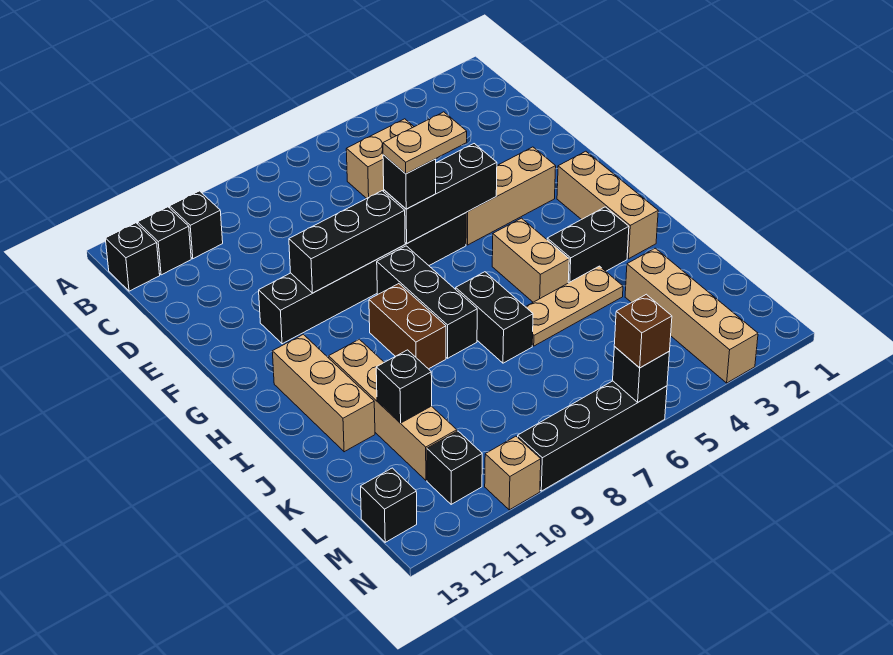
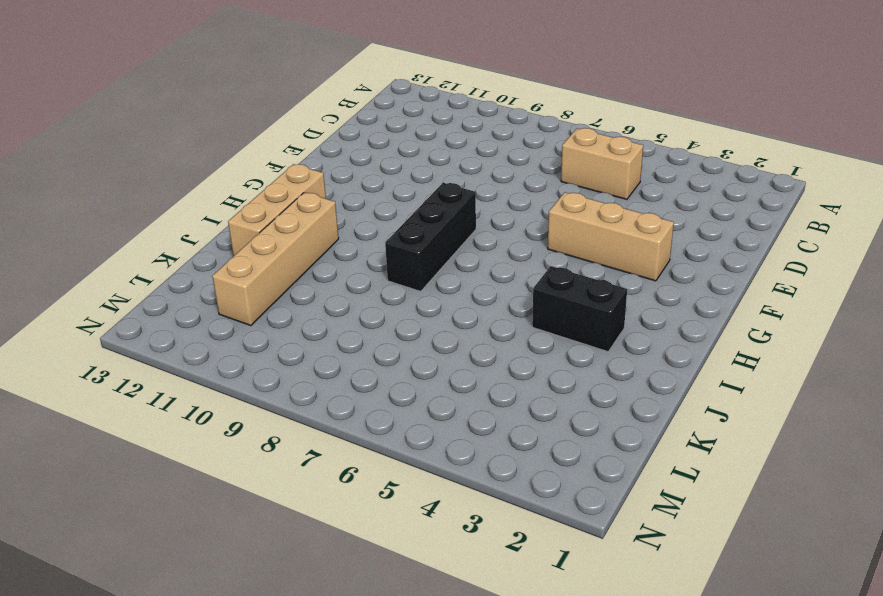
none -> black 1x1 brick [170,191,223,259]
none -> black 1x1 brick [138,207,191,275]
none -> black 1x1 brick [105,223,160,291]

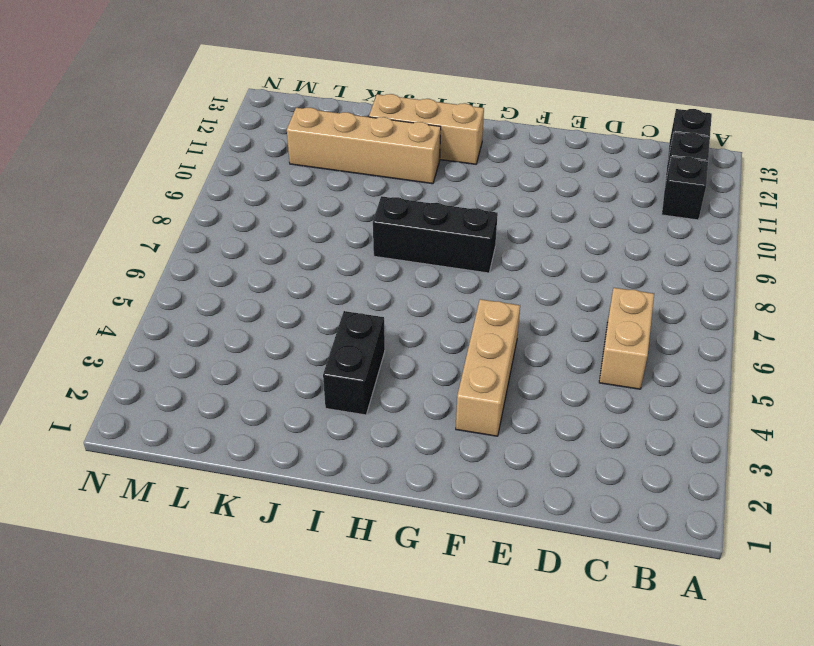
none -> black 1x6 brick [259,213,466,344]
none -> tan 1x3 brick [557,151,658,259]
none -> tan 1x2 brick [492,218,569,302]

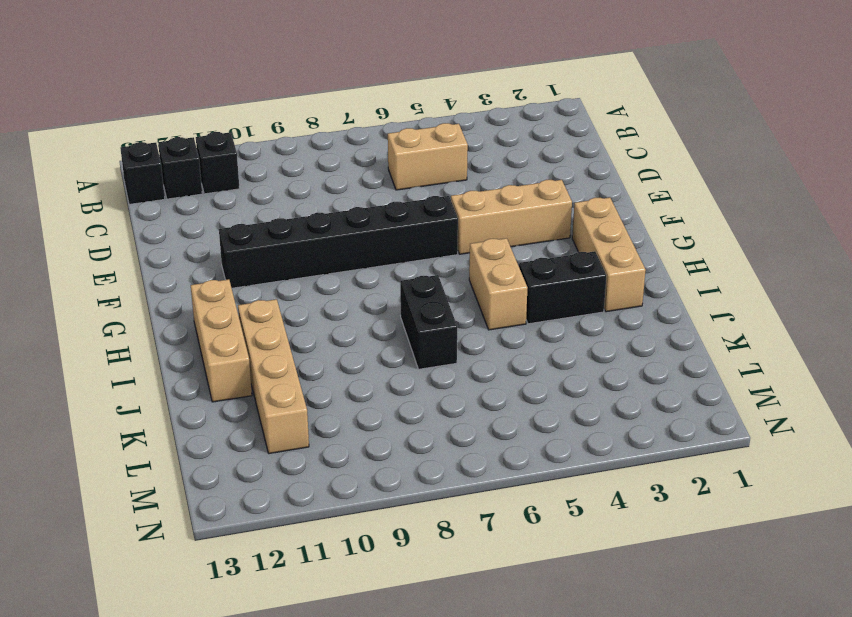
none -> black 1x3 brick [377,246,477,358]
none -> brown 1x2 brick [369,284,446,369]
none -> tan 1x3 plate [526,266,623,346]

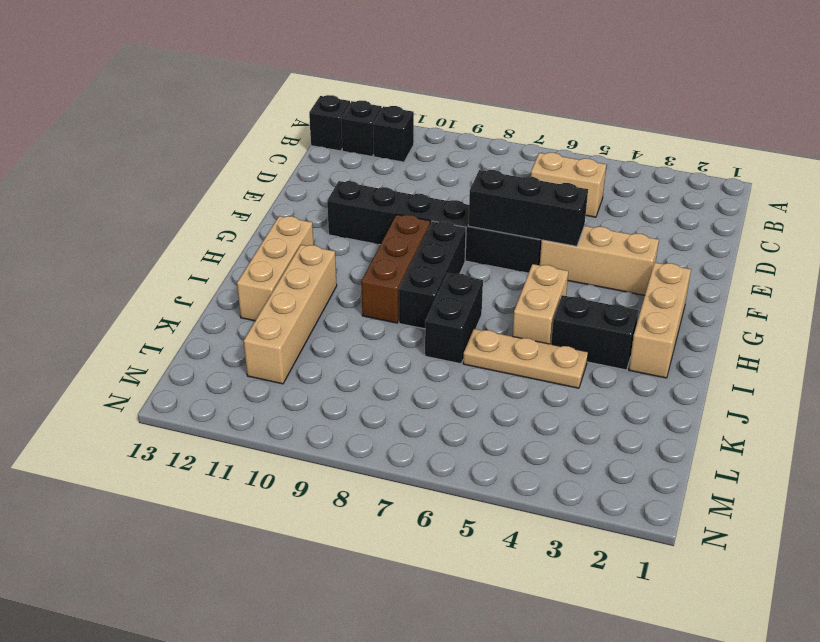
brown 1x3 brick [361,215,430,323] -> brown 1x2 brick [369,284,446,369]
none -> tan 1x4 brick [625,248,758,383]
none -> black 1x1 brick [427,431,482,504]
none -> black 1x1 brick [361,468,417,542]

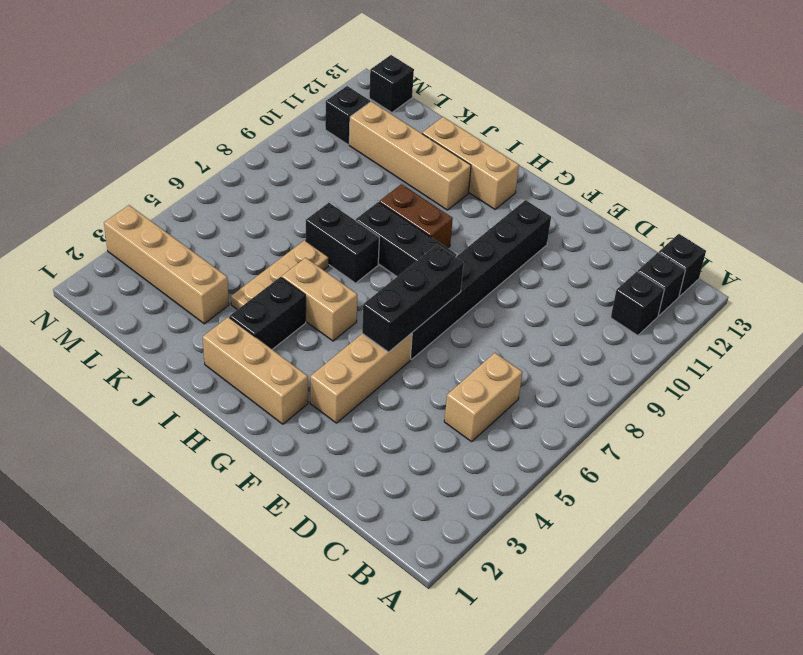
none -> black 1x4 brick [518,381,667,491]
none -> tan 1x1 brick [485,436,541,510]
none -> black 1x3 brick [289,191,405,293]

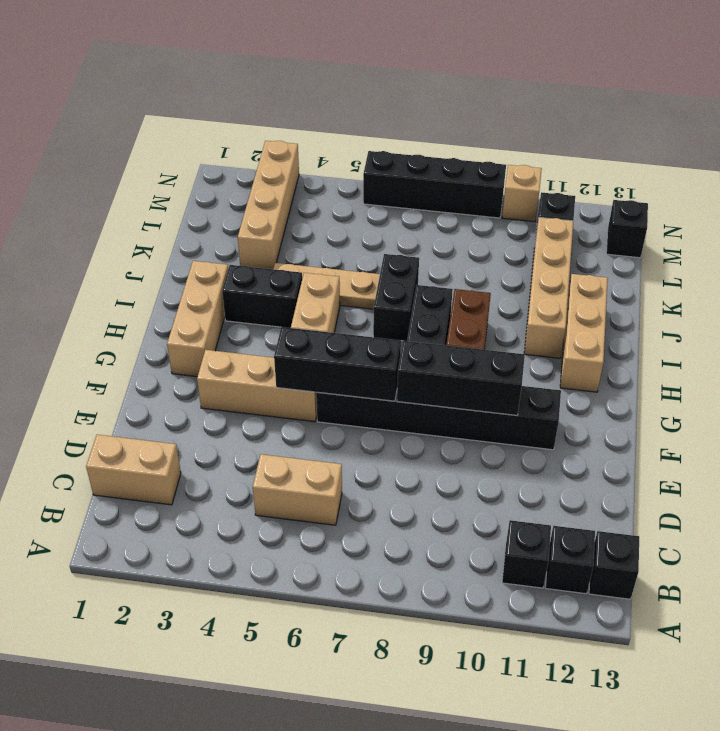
tan 1x2 brick [86,435,181,505] -> none
none -> black 1x1 brick [376,350,432,423]
none -> black 1x1 brick [613,347,669,402]
none -> black 1x1 brick [383,155,436,209]

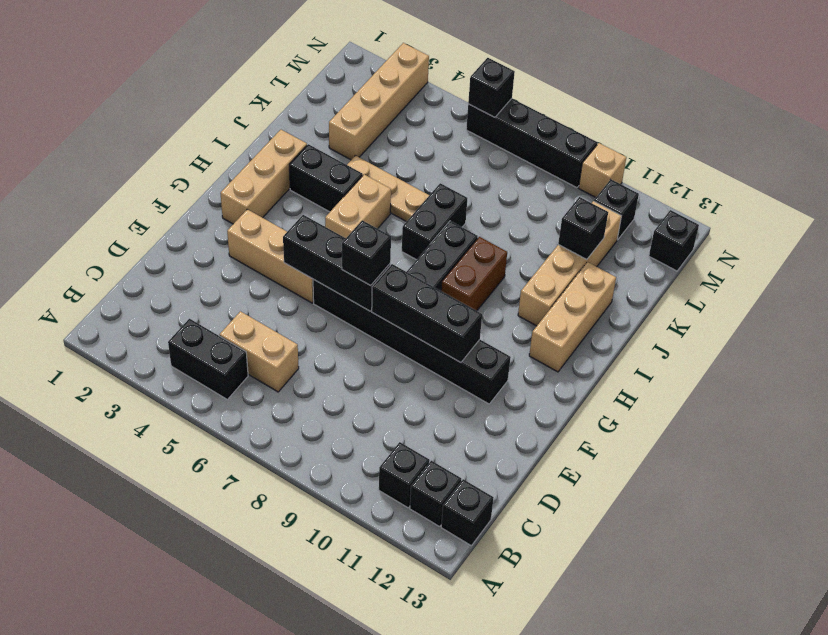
black 1x2 brick [168,319,248,399] -> none
none -> brown 1x1 brick [614,294,672,368]
none -> tan 1x2 plate [383,112,467,174]

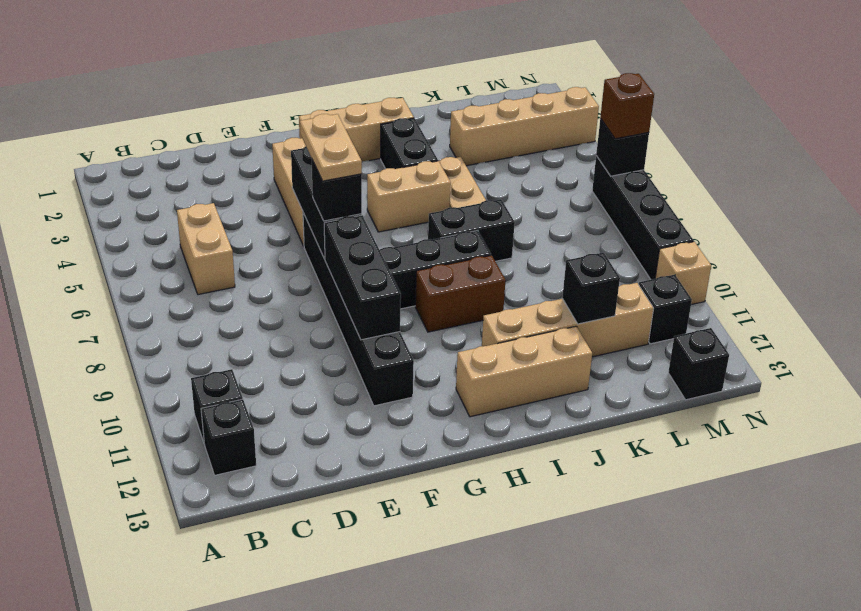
none -> black 1x1 brick [105,223,160,291]

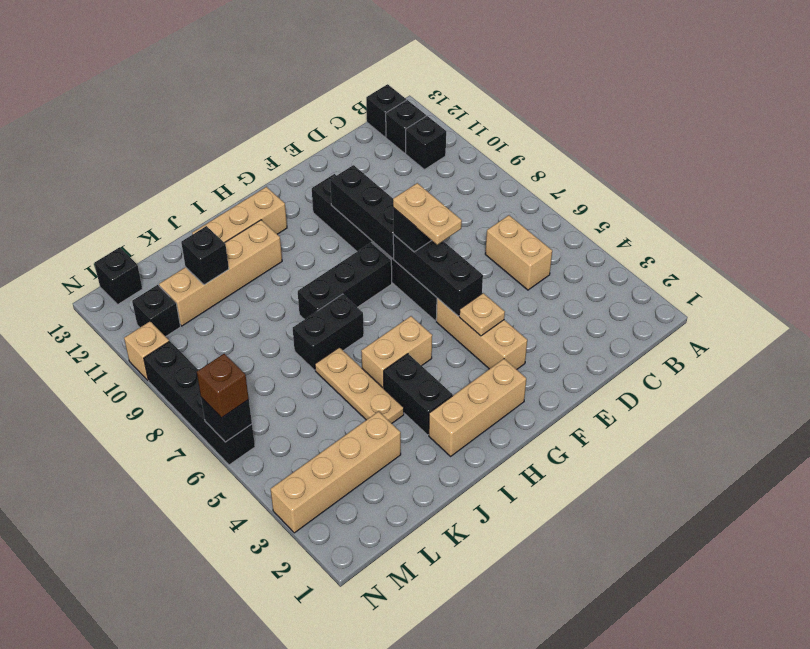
tan 1x1 plate [459,293,505,336] -> none
none -> brown 1x2 brick [369,284,446,369]

